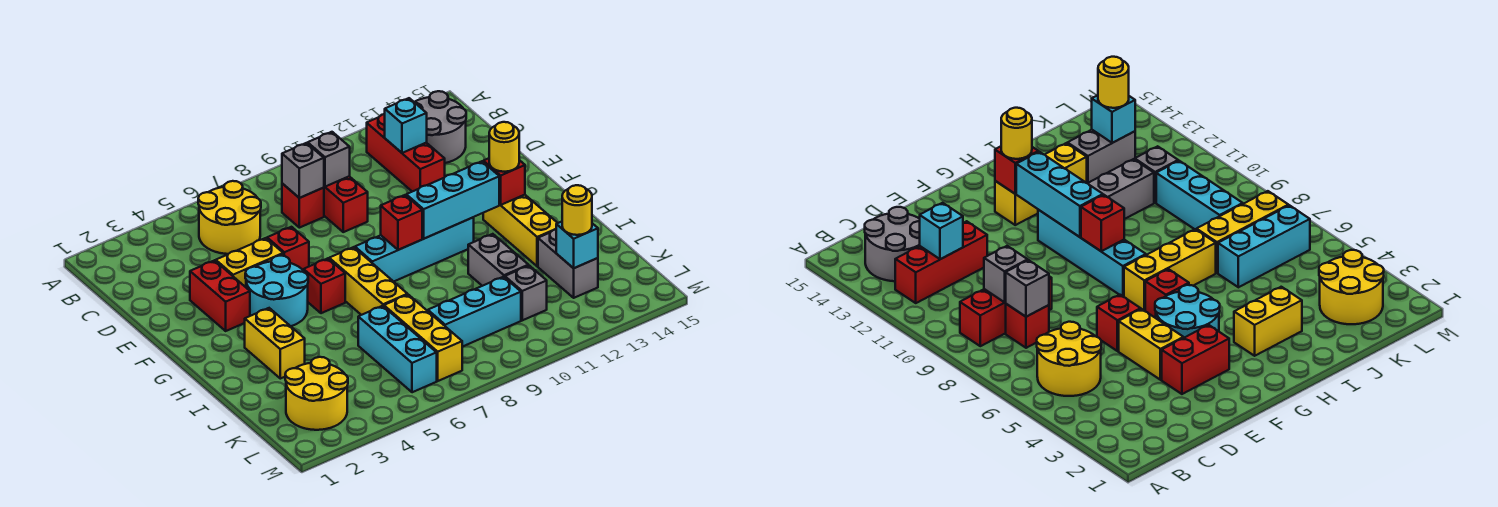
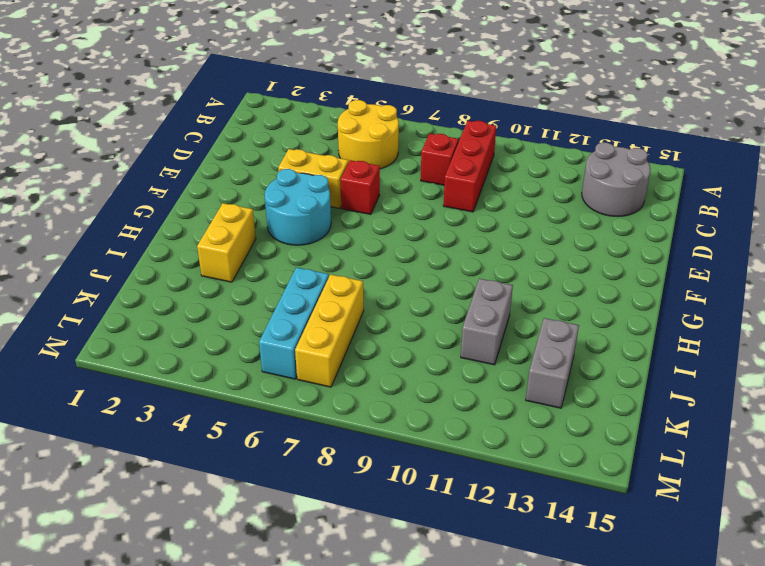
none -> red 1x3 brick [367,114,445,192]
none -> red 1x2 brick [190,260,250,331]
none -> red 1x1 brick [304,258,345,313]
none -> yellow 1x3 brick [329,247,408,315]

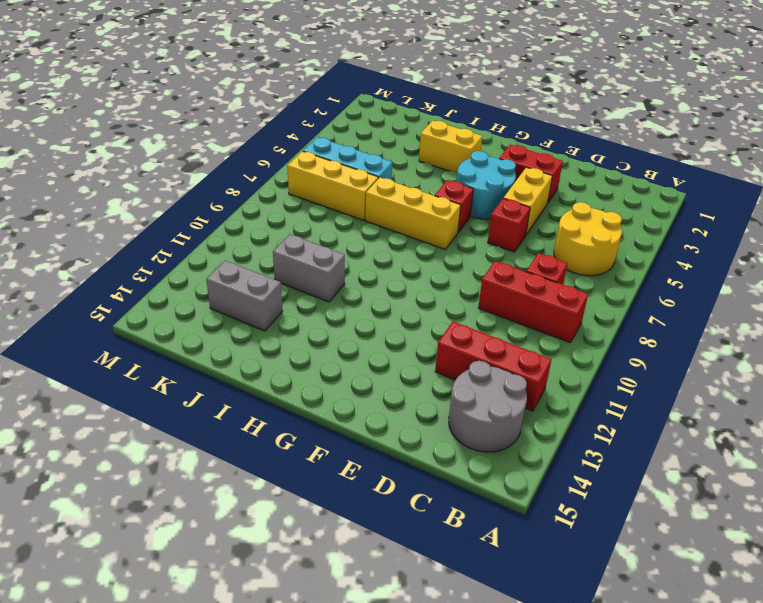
none -> cyan 1x4 brick [355,217,474,282]
none -> yellow 1x3 brick [483,195,557,266]
none -> yellow 2x2 round brick [285,357,348,430]
none -> cyan 1x3 brick [428,277,521,347]

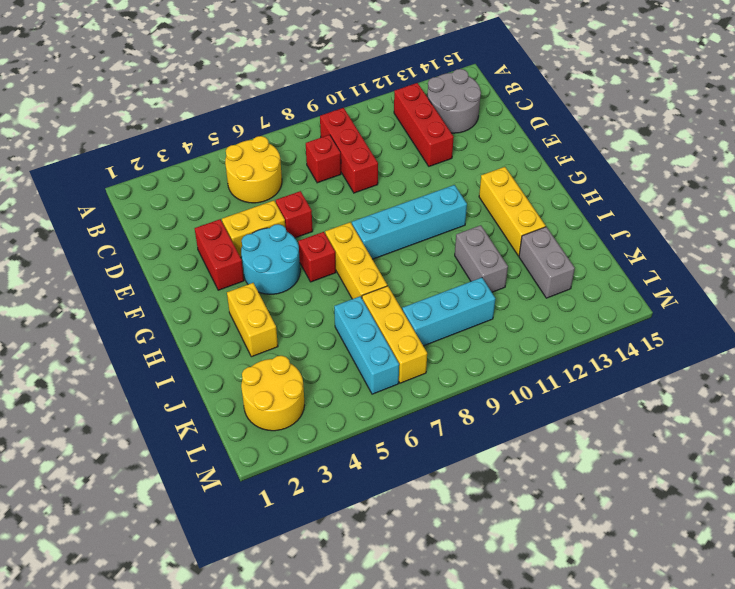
none -> grey 1x1 brick [505,266,547,320]
none -> grey 1x1 brick [282,143,324,198]
none -> grey 1x1 brick [308,132,350,187]
none -> cyan 1x1 brick [385,98,427,153]

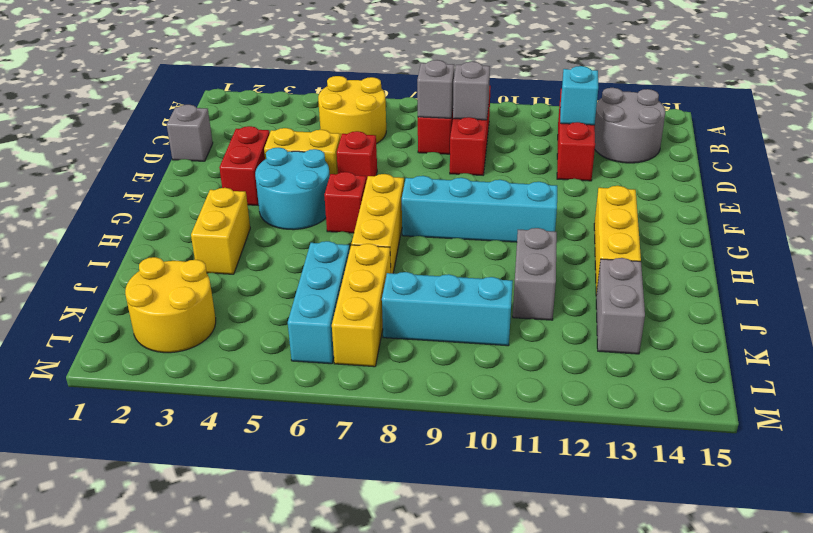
grey 1x1 brick [167,105,213,161] -> grey 1x1 brick moved to [505,266,547,320]
none -> red 1x1 brick [381,195,422,250]
none -> cyan 1x3 brick [406,161,499,239]
none -> red 1x1 brick [483,158,525,205]
none -> cyan 1x1 brick [556,222,598,268]

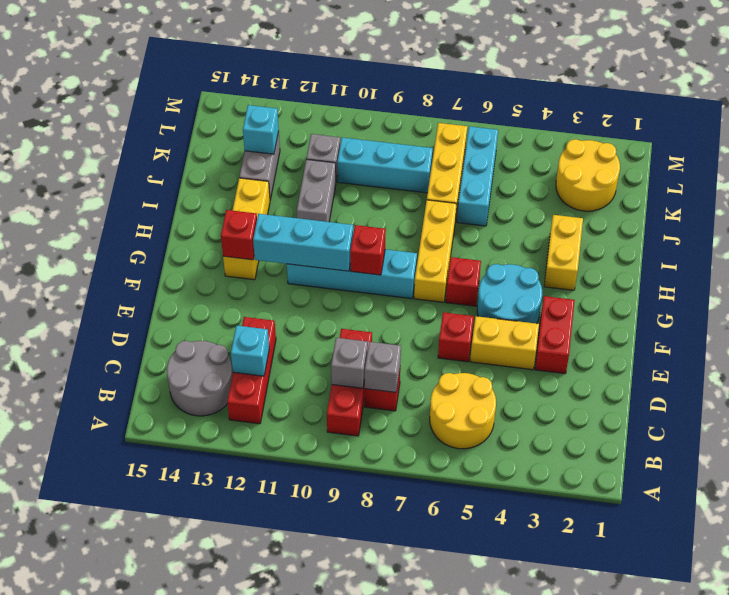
none -> yellow 1x1 round brick [489,122,519,172]
none -> yellow 1x1 round brick [562,185,592,235]

